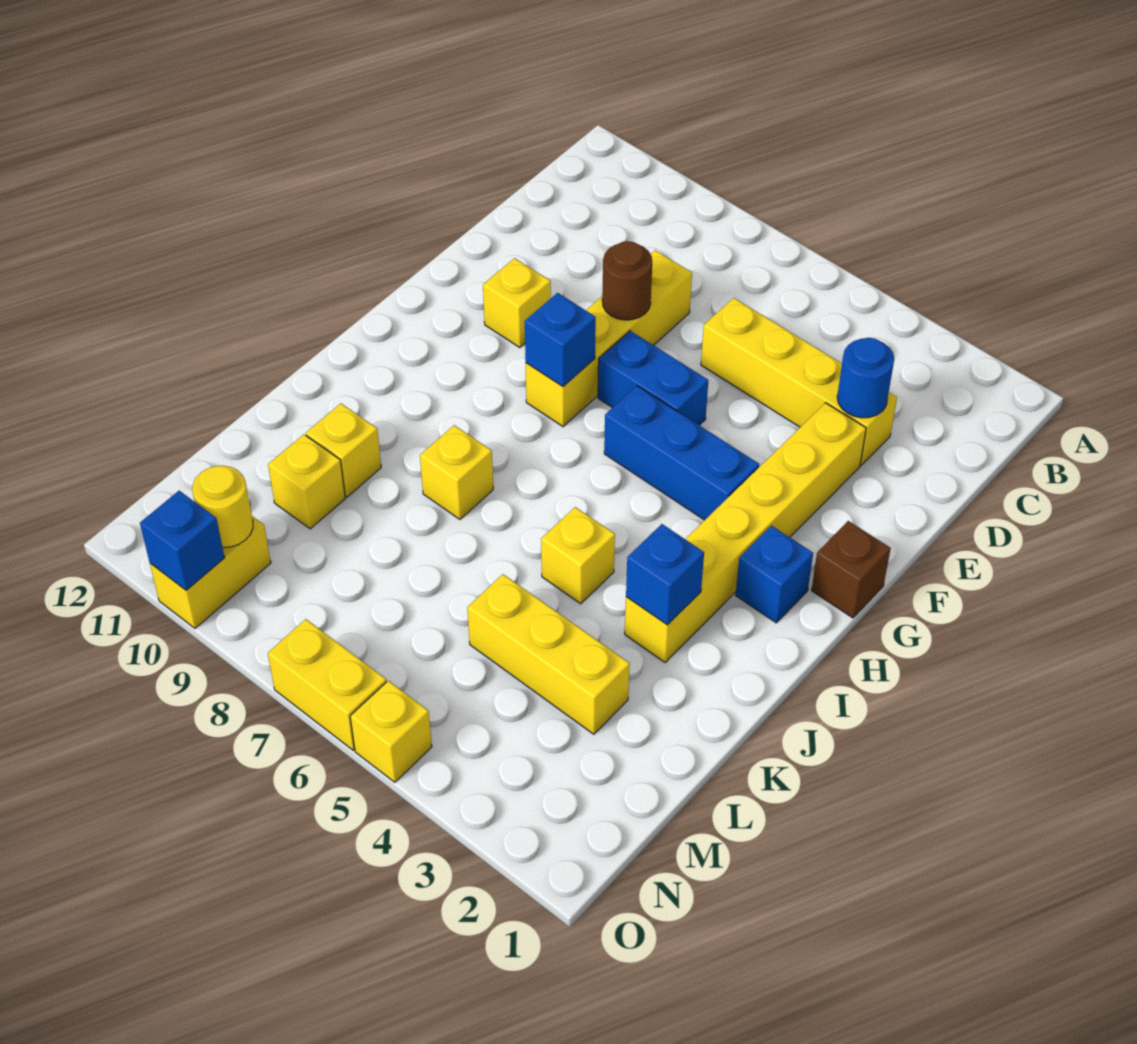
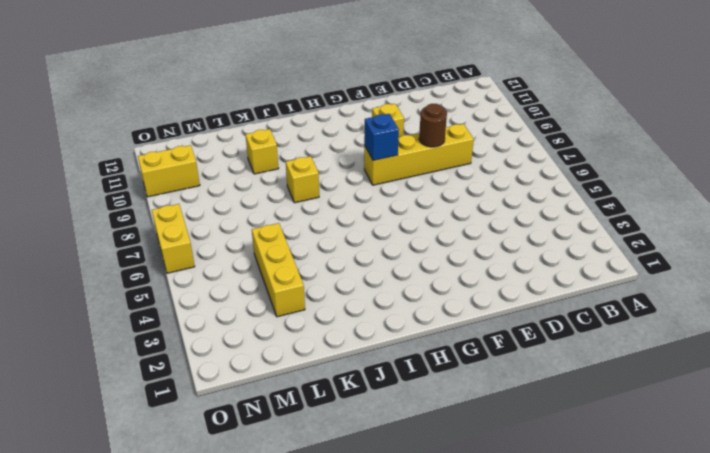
none -> yellow 1x4 brick [701,298,897,465]
none -> yellow 1x6 brick [625,403,866,662]
none -> blue 1x2 brick [598,331,708,425]

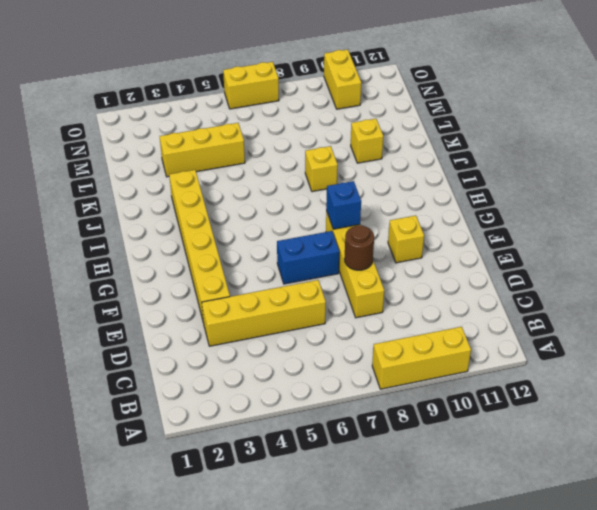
yellow 1x3 brick [372,327,471,389] -> none
none -> brown 1x1 brick [811,521,891,618]
none -> blue 1x3 brick [604,386,759,520]
none -> blue 1x1 brick [735,526,813,623]

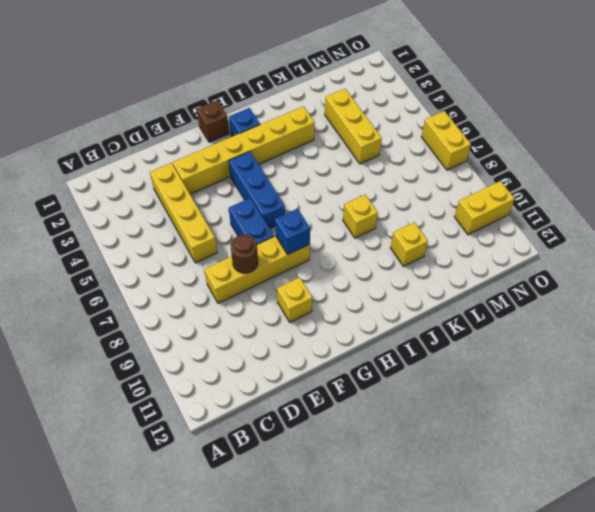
none -> yellow 1x1 brick [541,507,615,604]
none -> yellow 1x1 brick [268,434,345,529]
none -> yellow 1x1 brick [350,681,432,782]

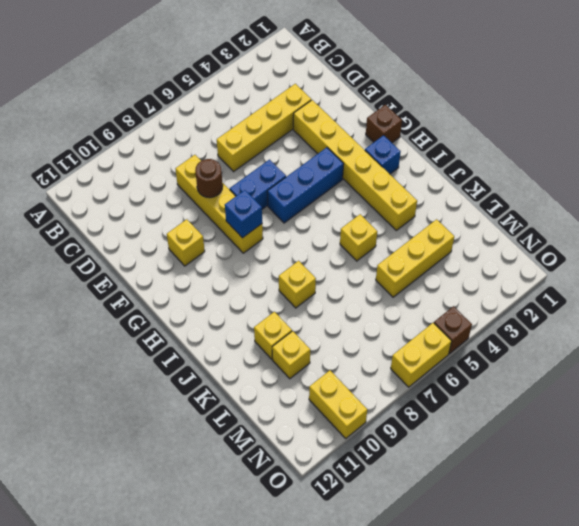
brown 1x1 brick [434,306,472,354] -> yellow 1x1 brick [350,681,432,782]
none -> blue 1x1 round brick [837,338,894,418]
none -> blue 1x1 brick [626,524,704,625]
none -> yellow 1x1 round brick [192,466,253,547]

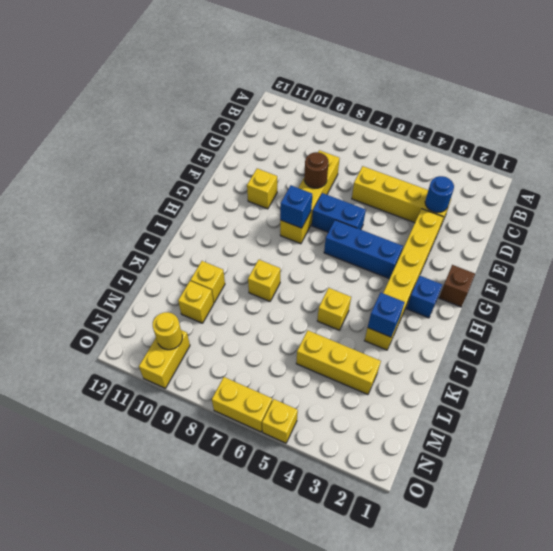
none -> blue 1x1 brick [140,491,225,590]

